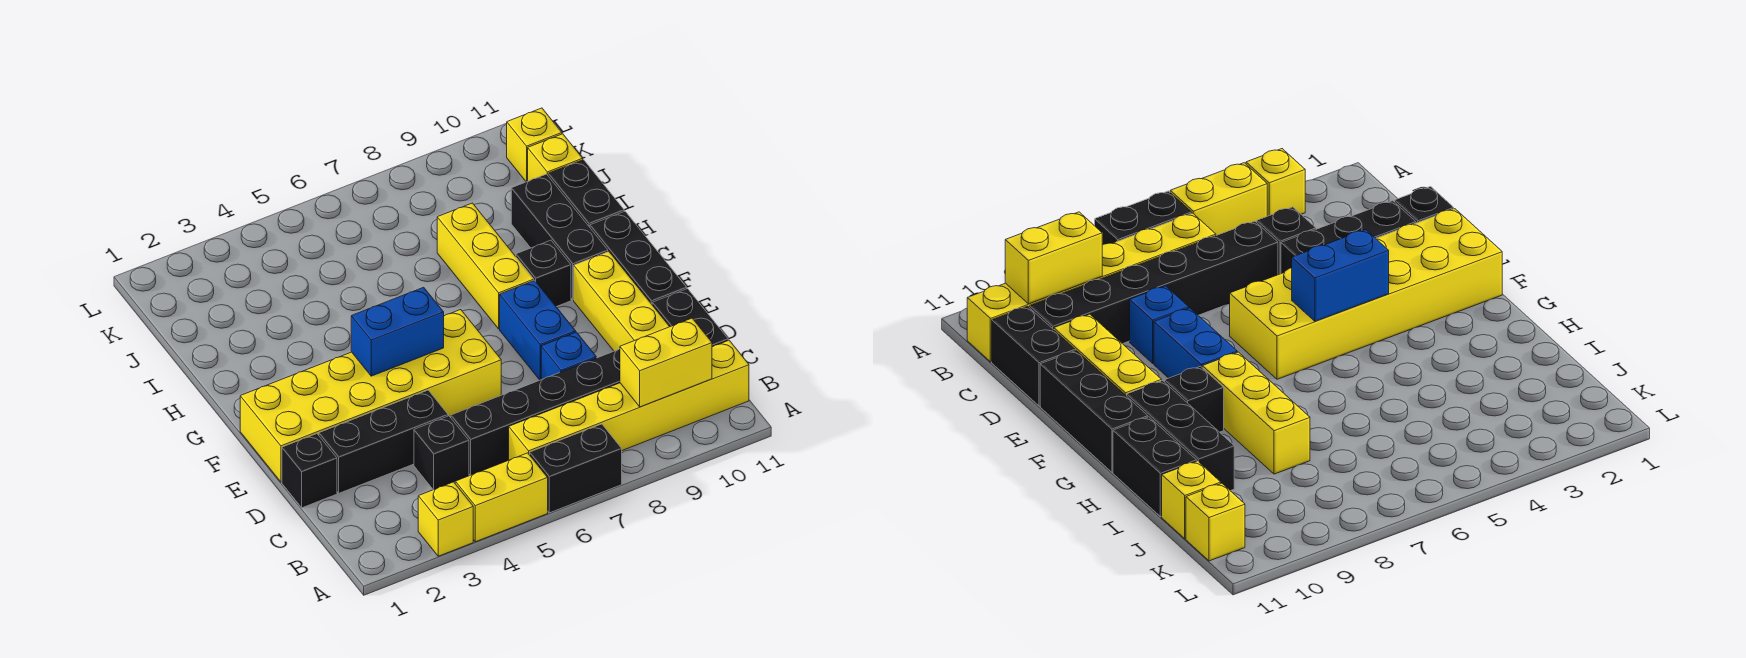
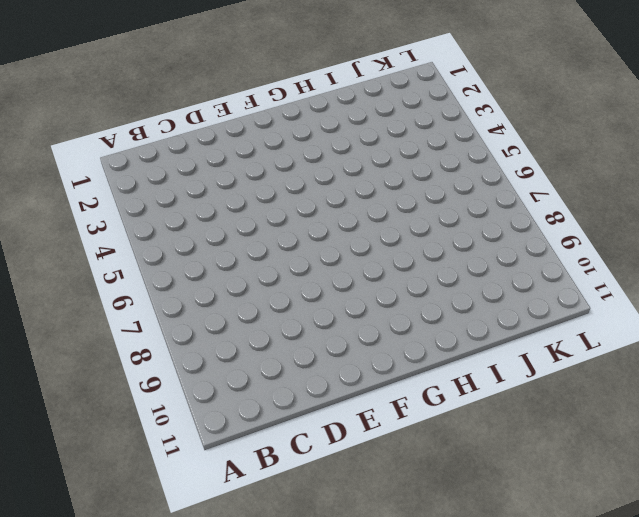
none -> yellow 1x1 brick [418,482,473,556]
none -> yellow 1x2 brick [455,453,548,542]
none -> black 1x2 brick [530,424,622,513]

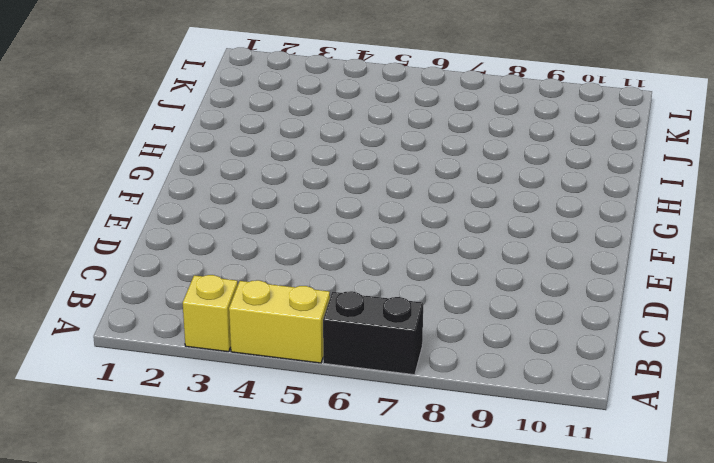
none -> yellow 1x6 brick [509,340,749,460]
none -> black 1x1 brick [414,416,469,490]
none -> black 1x6 brick [451,349,620,475]

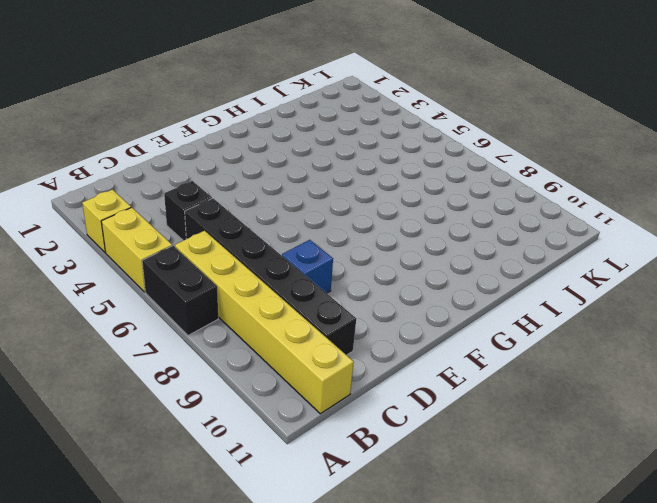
none -> black 1x2 brick [652,289,728,347]
none -> black 1x1 brick [282,434,337,508]
none -> black 1x3 brick [319,390,448,493]

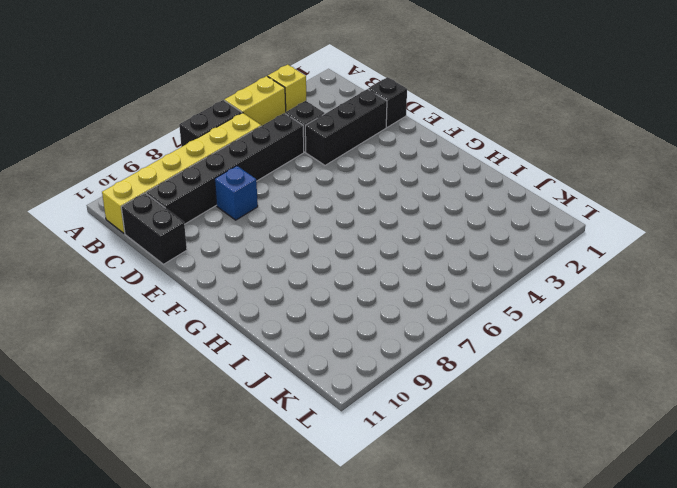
none -> yellow 1x3 brick [574,252,670,351]
none -> yellow 2x6 brick [240,310,501,482]
none -> blue 1x2 brick [500,281,576,380]

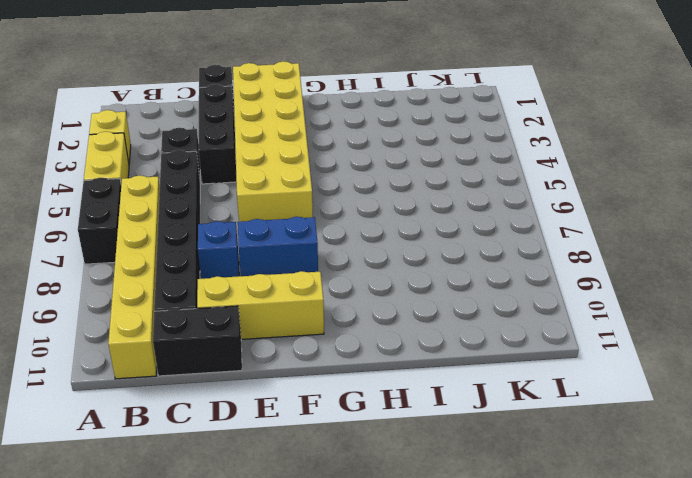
none -> black 1x3 brick [590,211,687,304]
none -> yellow 1x3 brick [437,203,534,329]
none -> black 1x1 brick [516,240,571,307]

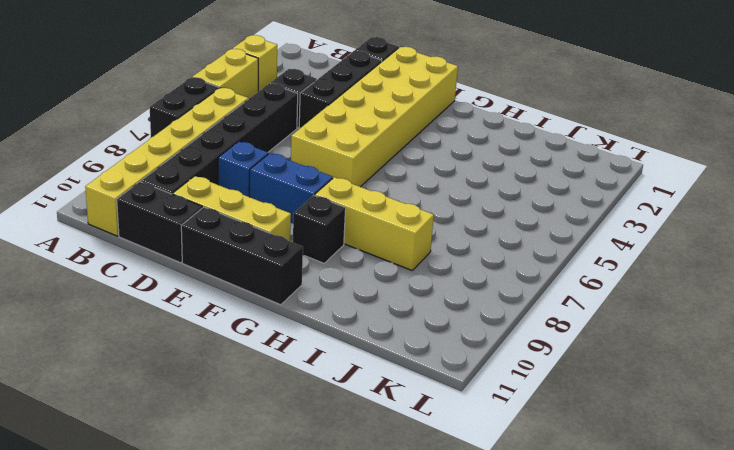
none -> black 1x3 brick [511,174,608,300]
none -> black 1x2 brick [548,160,624,227]
none -> yellow 1x1 brick [528,134,583,181]

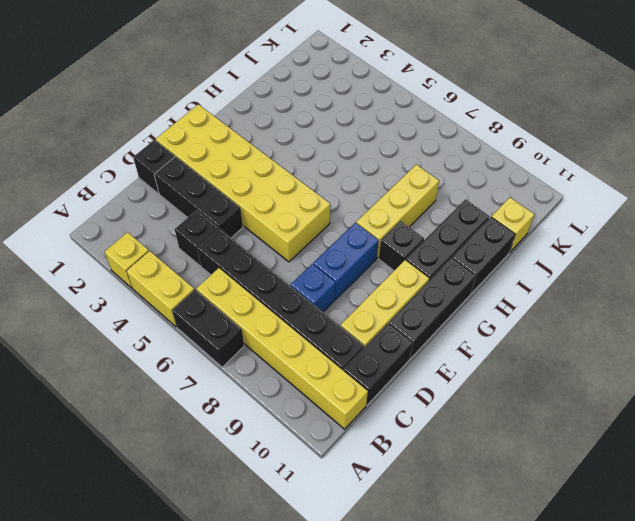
none -> yellow 1x1 brick [507,108,562,182]
none -> yellow 1x2 brick [620,318,712,407]
none -> blue 1x2 brick [351,287,444,376]

